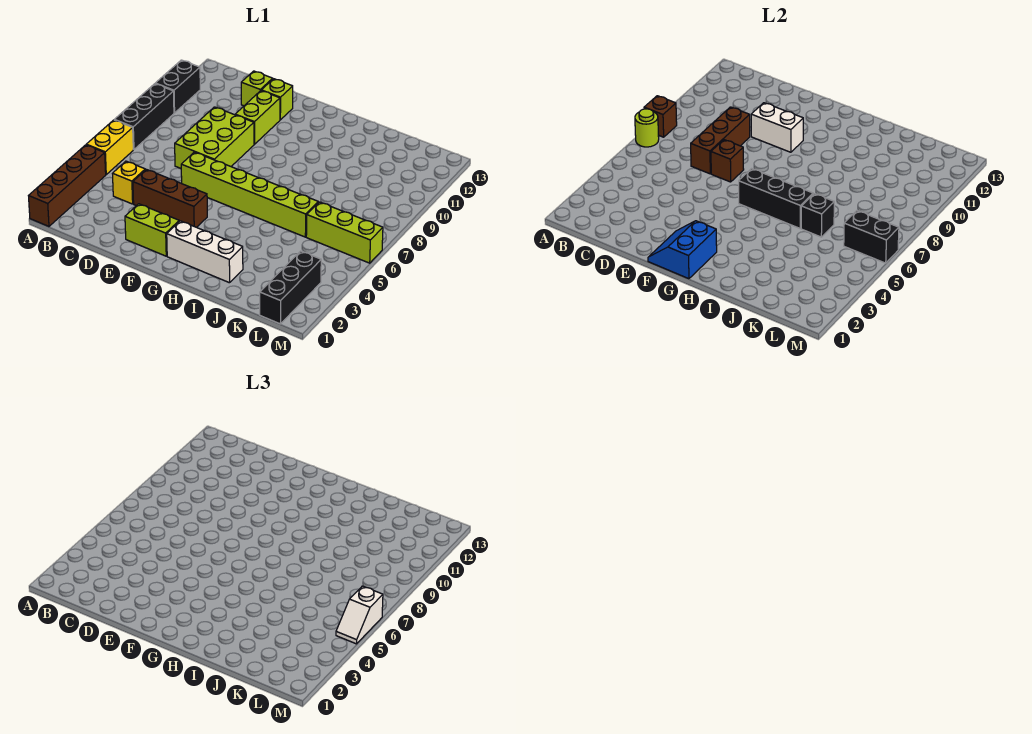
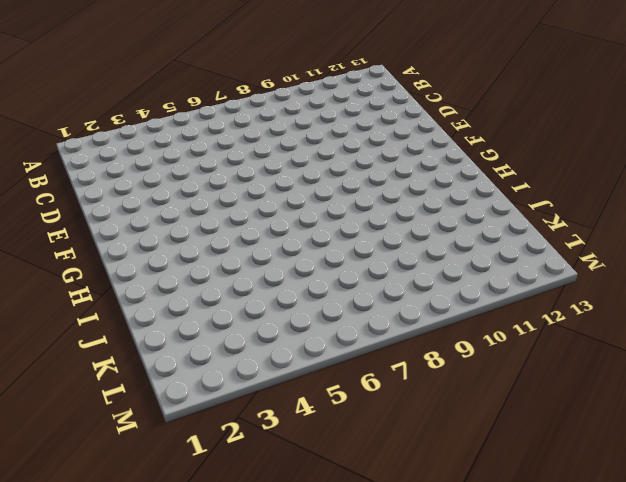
none -> brown 1x4 brick [29,145,106,226]
none -> yellow 1x2 brick [86,120,133,174]
none -> black 1x3 brick [115,84,174,150]

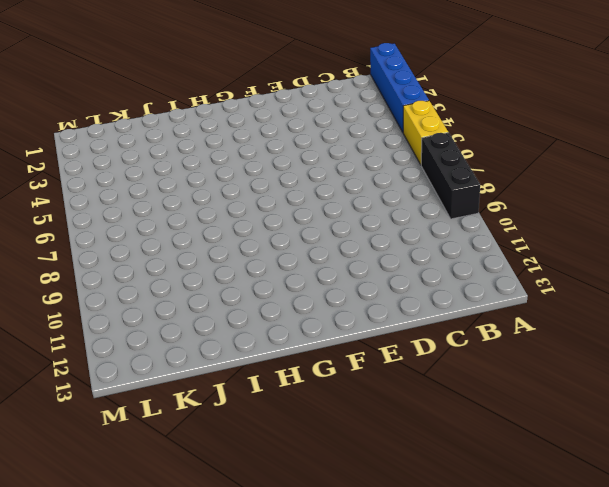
blue 1x4 brick [370,43,429,132] -> brown 1x4 brick [29,145,106,226]
none -> black 1x2 brick [155,60,200,113]
none -> yellow 1x1 brick [112,161,145,204]
none -> brown 1x3 brick [133,169,207,227]

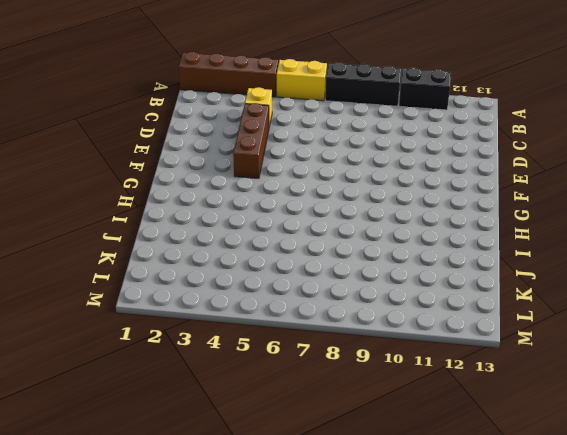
none -> lime 2x3 brick [175,107,254,168]
none -> lime 1x1 brick [241,71,273,106]
none -> lime 1x2 brick [125,204,179,256]

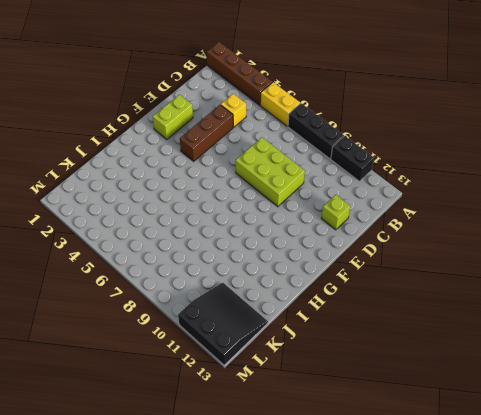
black 3x3 slope [178,283,268,365] -> none
none -> lime 1x6 brick [181,152,318,237]
none -> lime 1x2 brick [235,91,280,144]
none -> lime 1x1 brick [261,79,293,120]

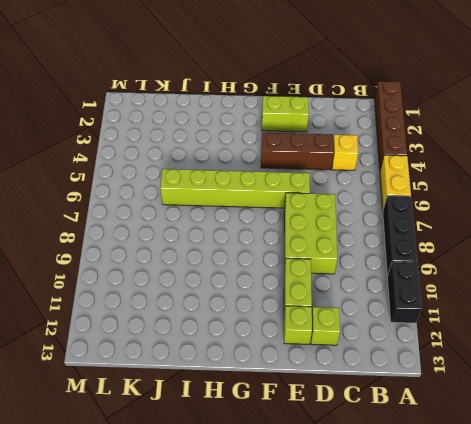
none -> white 1x3 brick [167,221,243,283]
none -> lime 1x3 brick [306,202,383,263]
none -> black 1x3 brick [260,251,321,324]

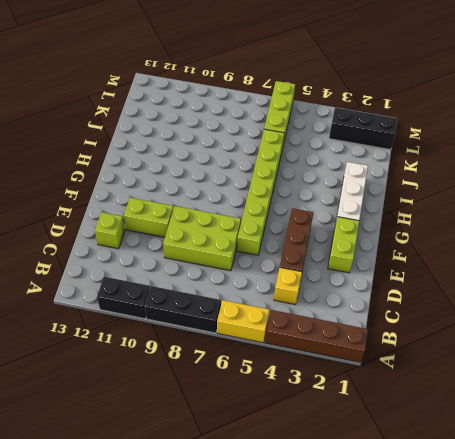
none -> lime 1x1 brick [261,79,293,120]
none -> lime 1x1 round brick [635,109,659,147]
none -> brown 1x1 brick [644,96,677,137]

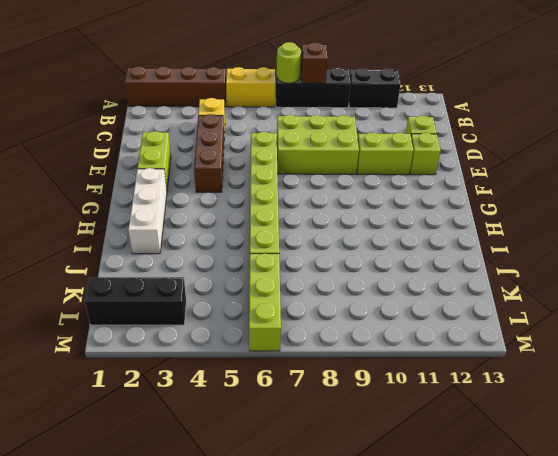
none -> brown 1x3 brick [691,107,750,174]
none -> brown 1x1 brick [711,140,744,182]
none -> white 1x2 brick [751,103,803,152]

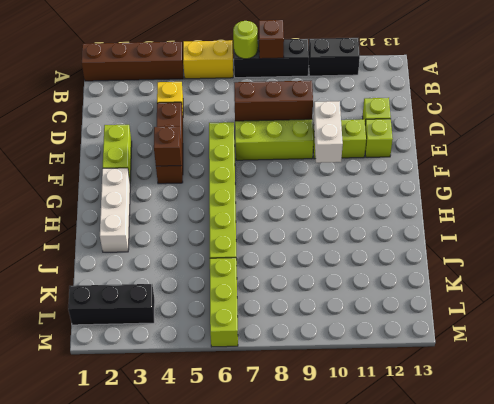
brown 1x1 brick [154,126,181,166] -> brown 1x1 brick moved to [711,140,744,182]
none -> blue 2x2 slope [648,221,717,279]
none -> black 1x3 brick [739,169,813,228]
none -> black 1x1 brick [801,194,834,237]

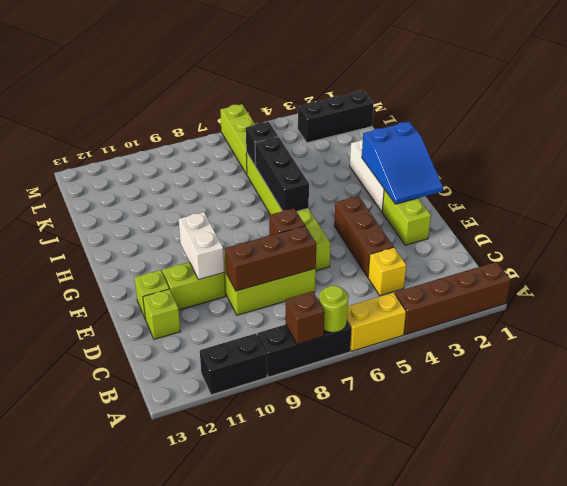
blue 2x3 slope [362,122,443,204] -> blue 2x2 slope [648,221,717,279]
none -> black 1x2 brick [844,211,899,263]
none -> white 1x2 slope [336,586,383,644]

